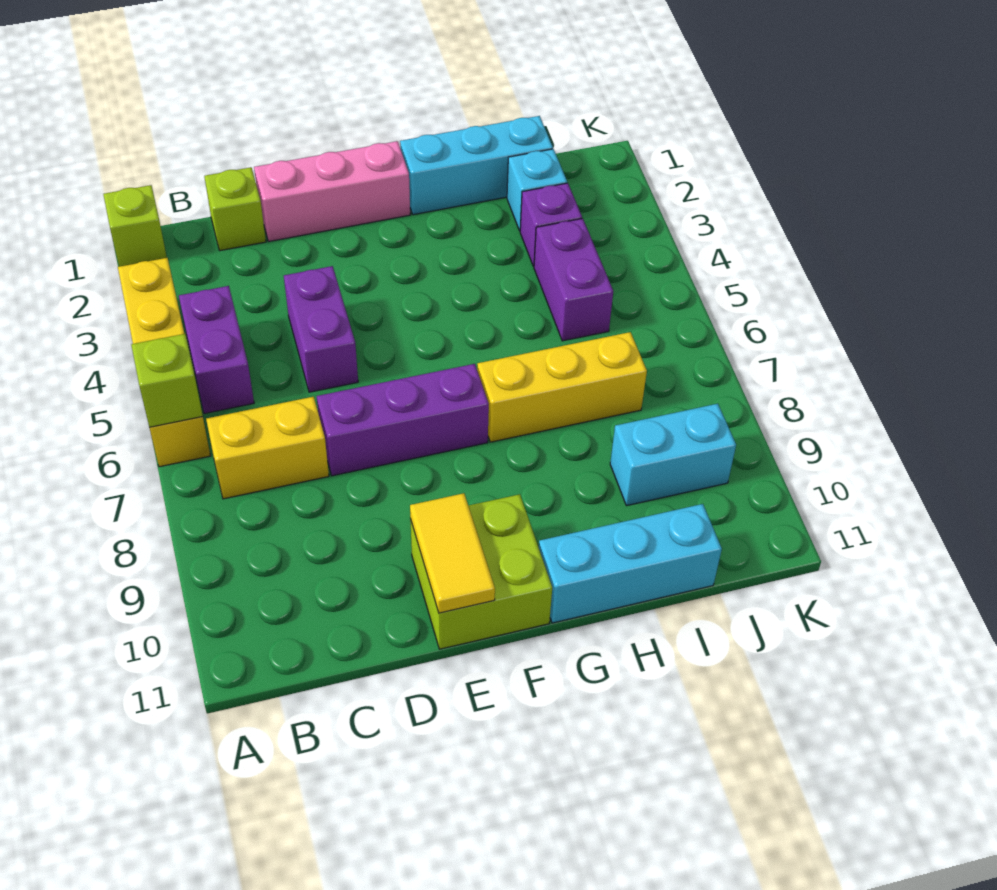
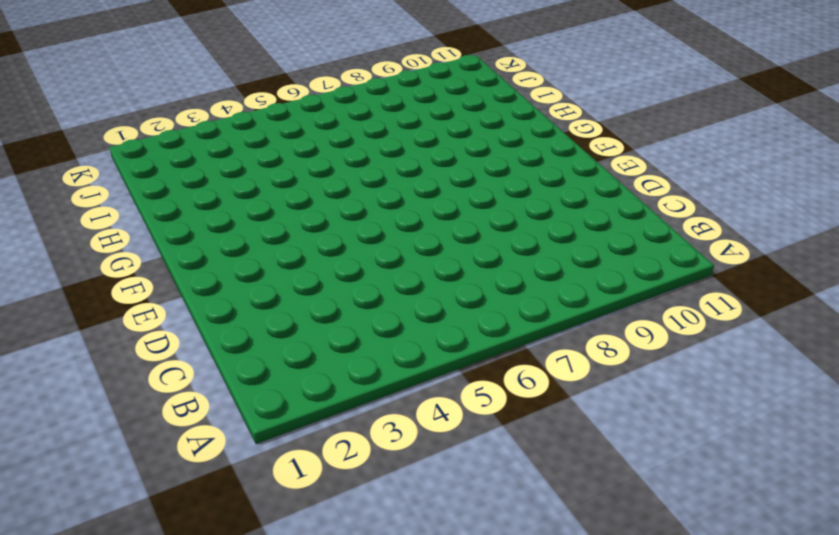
none -> lime 1x1 brick [103,185,167,267]
none -> yellow 1x4 brick [118,258,210,467]
none -> purple 1x2 brick [179,286,254,414]

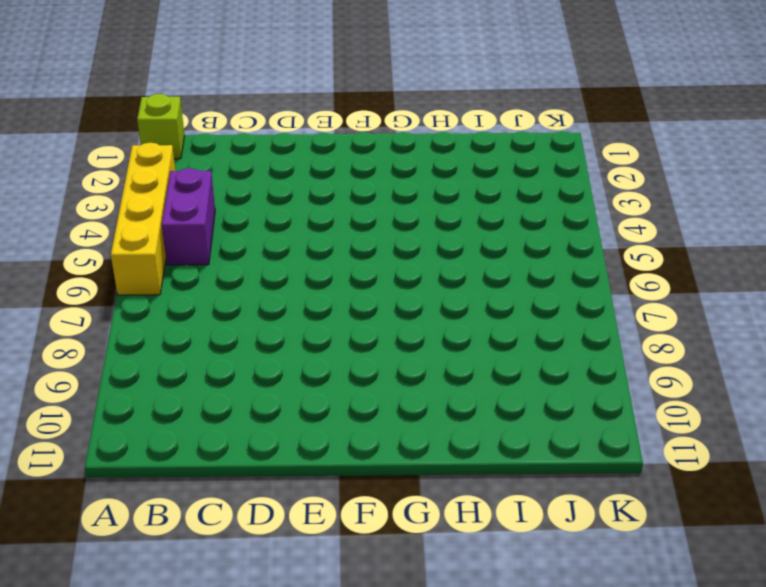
none -> yellow 1x2 brick [206,397,329,499]
none -> lime 1x1 brick [204,167,266,251]
none -> pink 1x3 brick [254,141,410,241]

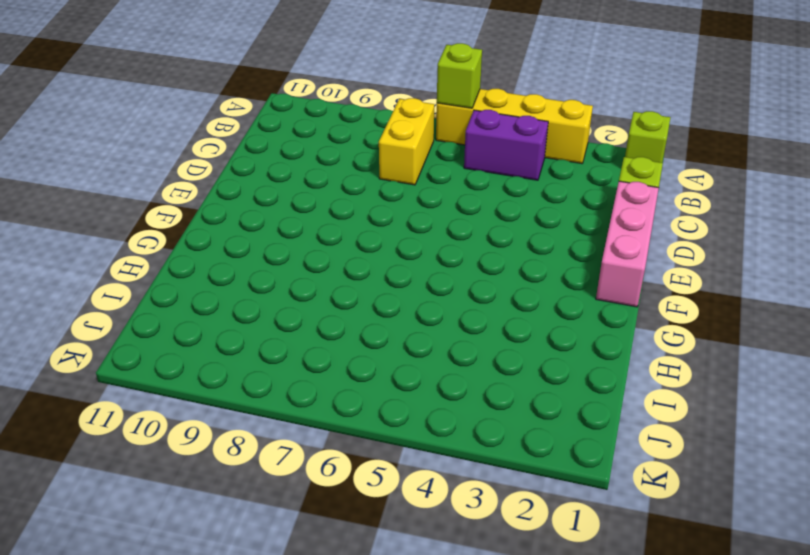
none -> purple 1x2 brick [284,266,358,392]
none -> purple 1x3 brick [317,364,489,476]
none -> lime 2x2 brick [410,494,552,649]

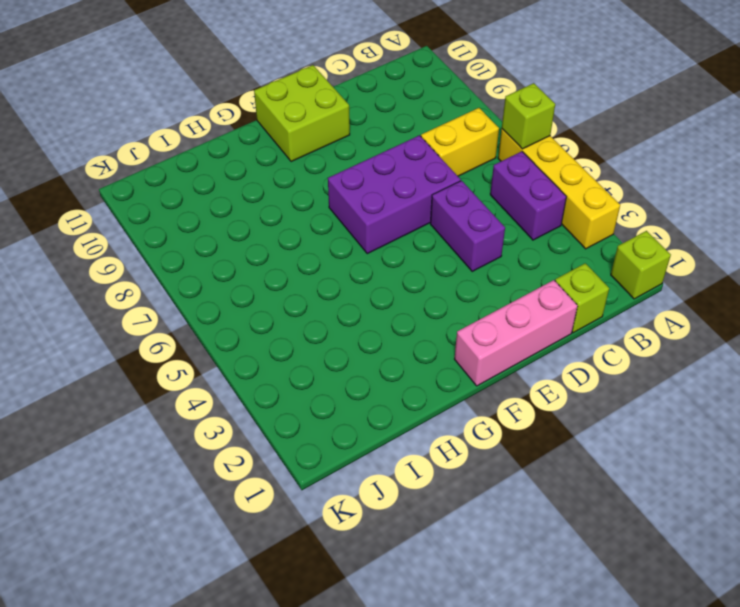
purple 2x3 brick [328,135,461,254] -> purple 1x3 brick [317,364,489,476]
none -> cyan 1x3 brick [400,116,553,215]
none -> yellow 1x3 brick [477,332,647,442]
none -> cyan 1x3 brick [539,504,722,623]

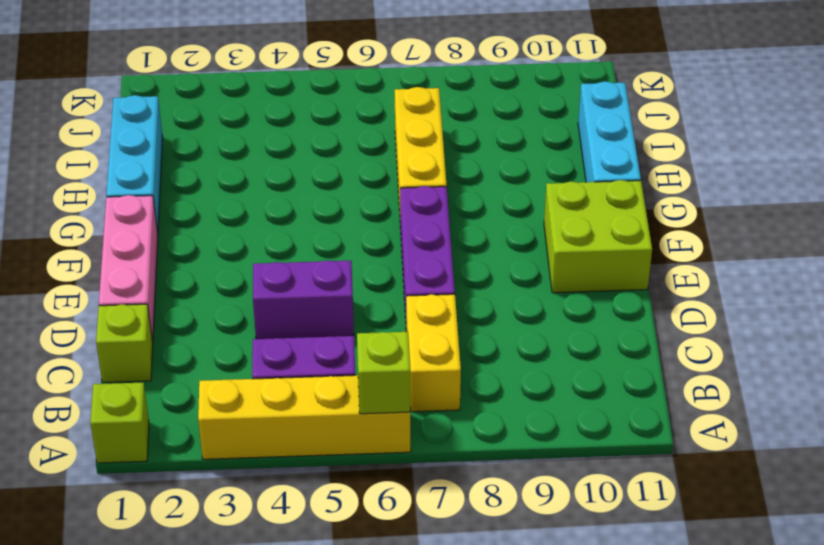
none -> cyan 1x1 brick [507,149,567,231]
none -> purple 1x1 brick [520,183,582,267]
none -> purple 1x2 brick [534,218,613,341]

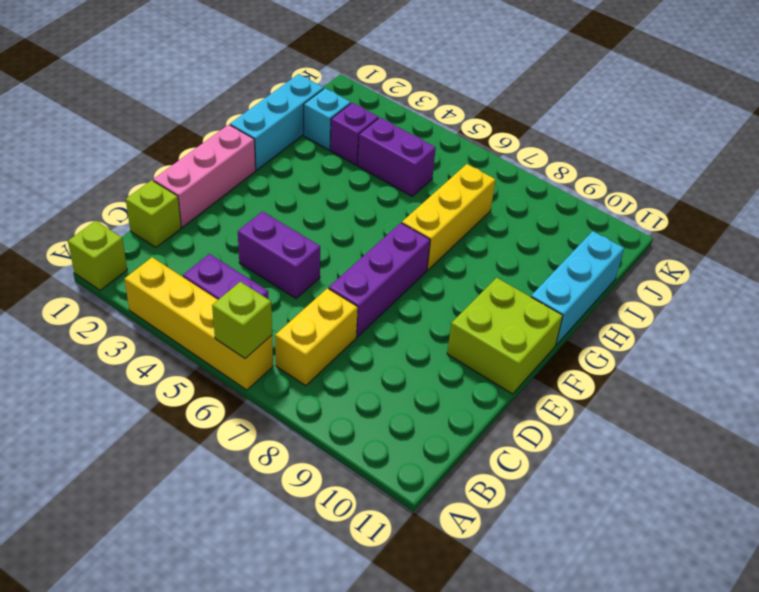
none -> cyan 1x2 brick [610,404,736,506]
none -> yellow 1x2 tile [410,493,495,613]

